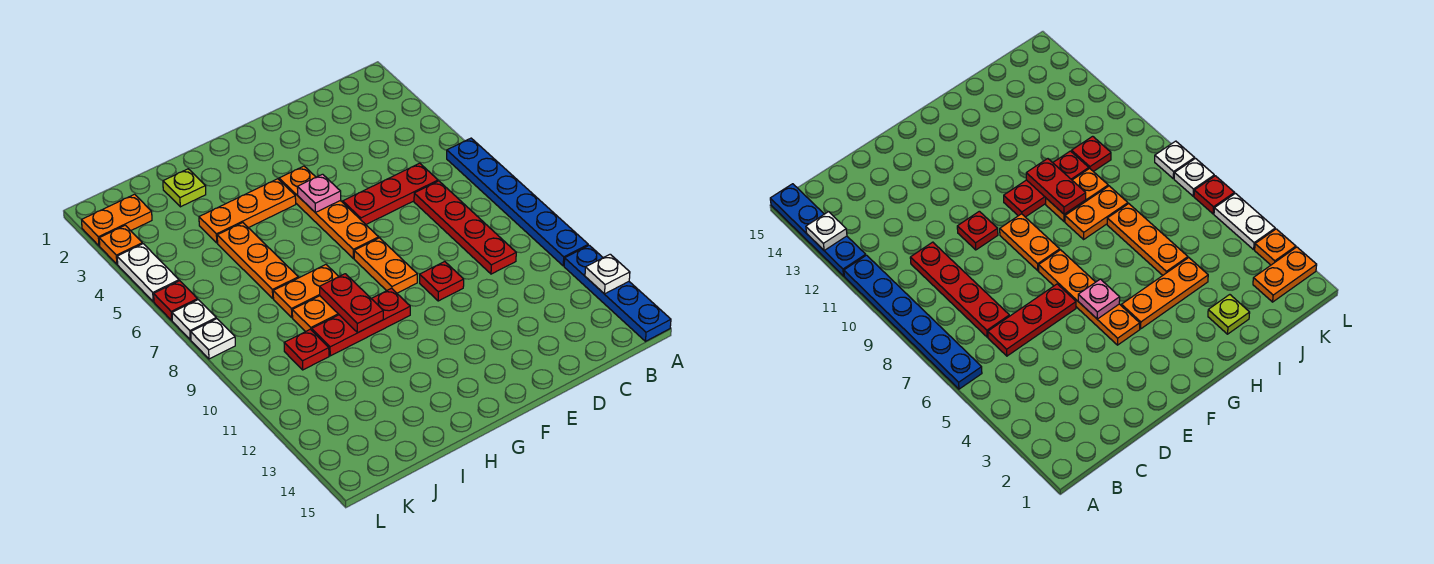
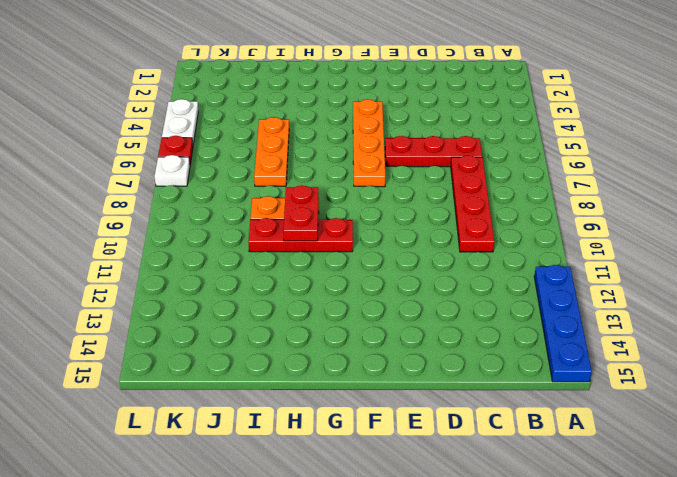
none -> blue 1x6 plate [447,138,588,266]
none -> red 1x1 plate [420,262,464,301]
none -> orange 1x2 plate [354,238,417,293]

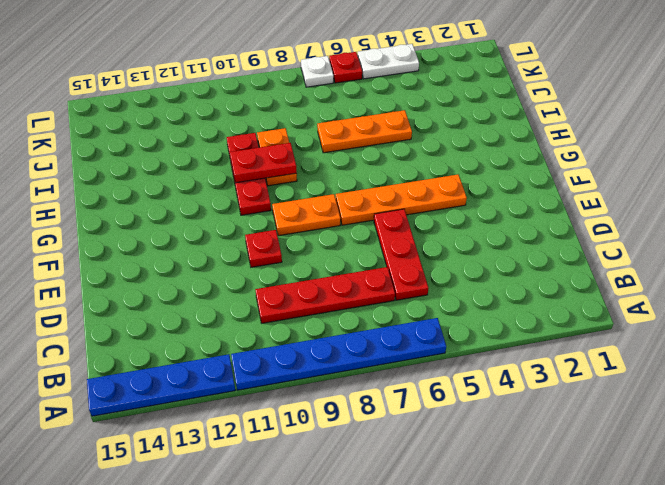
none -> orange 1x3 plate [199,179,296,243]
none -> orange 1x2 plate [273,265,339,317]
none -> lime 1x1 plate [163,169,206,207]

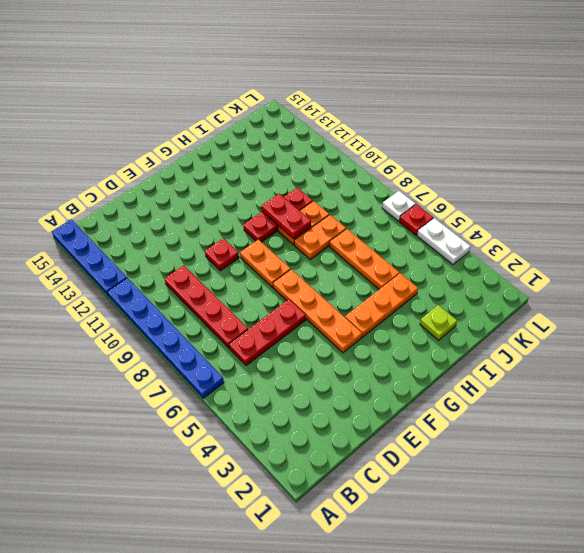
none -> red 1x1 plate [284,329,329,370]
none -> orange 1x2 plate [82,194,152,246]
none -> orange 1x1 plate [99,225,142,264]

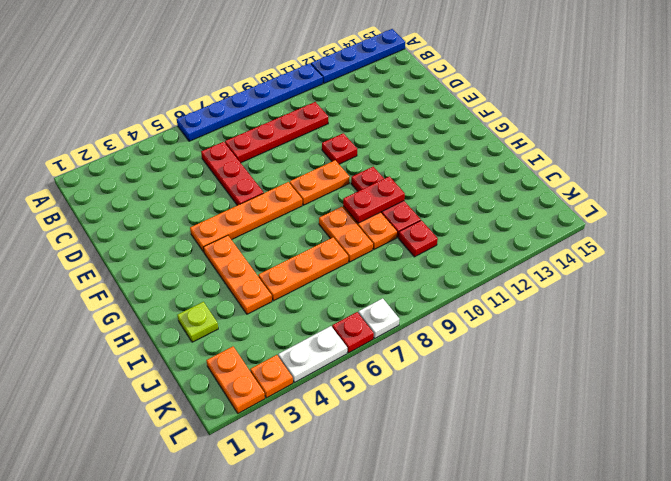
none -> white 1x1 plate [191,319,235,359]
none -> white 1x1 plate [585,254,630,294]
none -> pink 1x1 plate [297,174,341,212]

